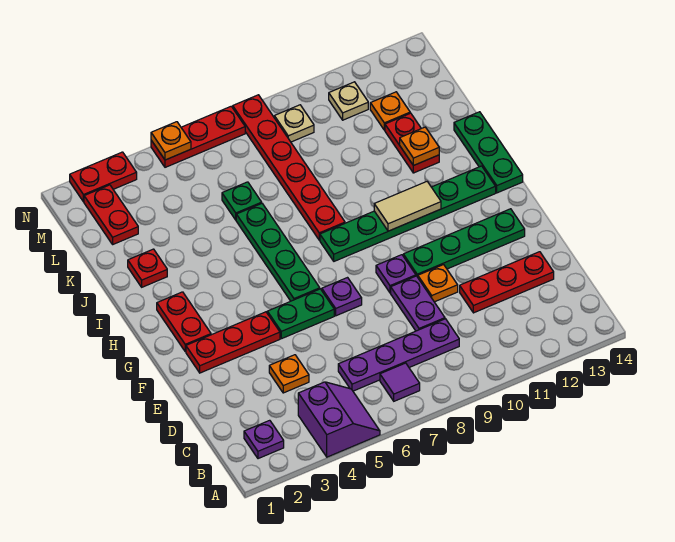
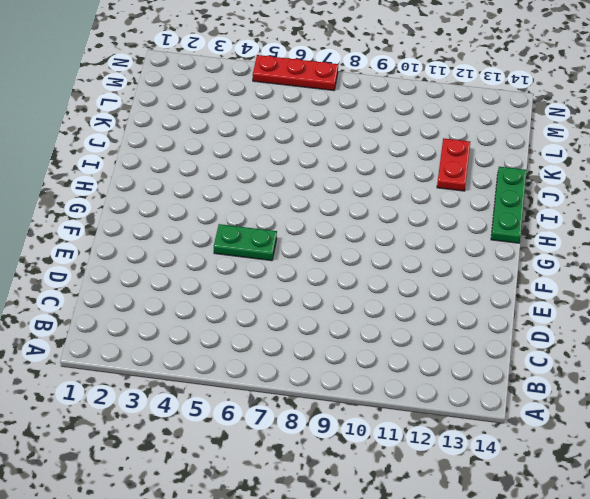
none -> purple 2x2 slope [298,382,380,457]
none -> purple 1x1 plate [244,420,284,459]
none -> purple 1x1 tile [380,363,420,401]
none -> purple 1x4 plate [338,319,459,391]

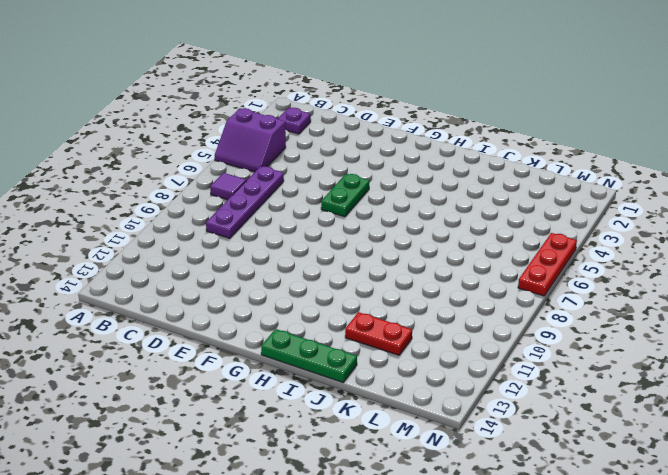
none -> orange 1x1 plate [269,355,309,393]
none -> purple 1x2 plate [391,276,445,331]
none -> red 1x3 plate [460,252,554,313]
none -> orange 1x1 plate [418,265,458,302]

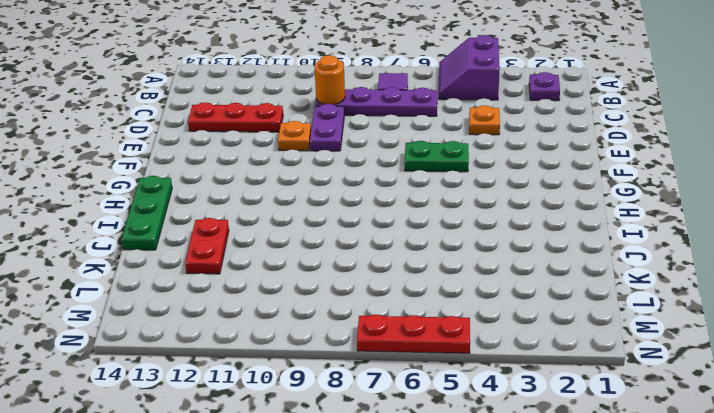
orange 1x1 round brick [314,55,345,104] -> none
none -> red 1x3 plate [186,312,280,373]
none -> purple 1x1 plate [322,278,362,316]
none -> purple 1x1 plate [376,255,416,293]
none -> green 1x4 plate [403,209,525,277]

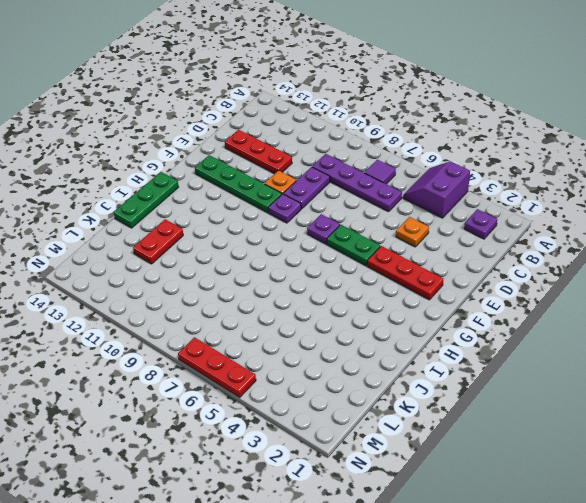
none -> red 1x2 plate [157,292,211,352]
none -> green 1x4 plate [236,204,320,301]
none -> green 1x6 plate [320,166,496,261]
none -> red 1x6 plate [233,95,345,240]

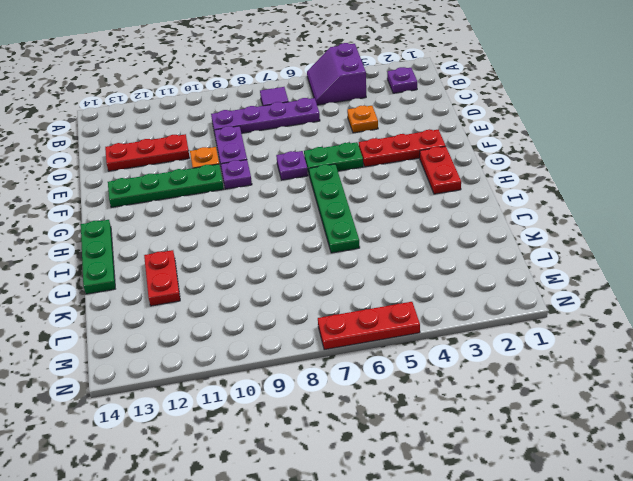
none -> green 1x6 plate [320,166,496,261]
none -> red 1x6 plate [233,95,345,240]
none -> red 1x1 plate [128,249,167,287]
none -> green 1x1 plate [222,182,262,220]

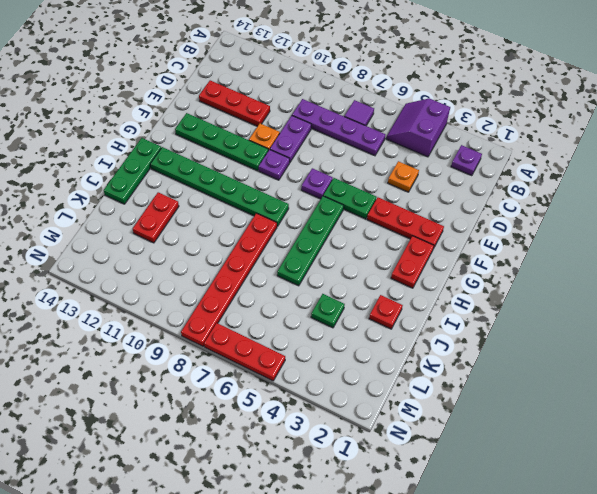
green 1x1 plate [311,294,345,328] -> green 1x1 plate moved to [222,182,262,220]
none -> red 1x2 plate [84,185,138,244]
none -> orange 1x1 plate [370,92,410,130]
none -> tan 1x1 plate [274,105,314,142]
none -> tan 1x1 plate [329,82,368,120]

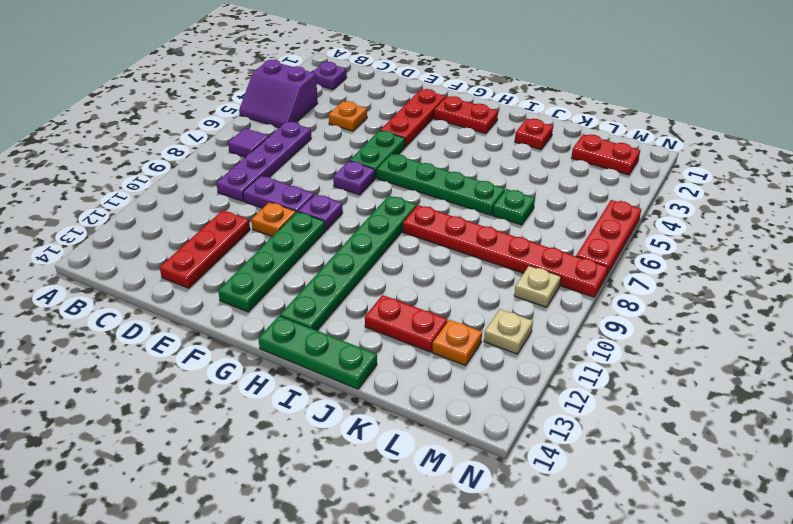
none -> red 1x2 plate [70,152,137,202]
none -> tan 1x2 tile [374,182,441,231]
none -> orange 1x1 plate [400,127,439,166]
none -> orange 1x1 plate [151,122,191,160]

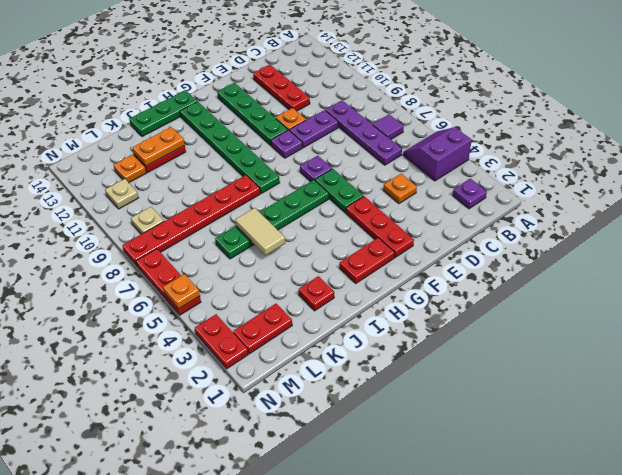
tan 1x2 tile [235,208,285,255] -> tan 1x2 tile moved to [374,182,441,231]
orange 1x2 plate [132,127,185,166] -> orange 1x1 plate [400,127,439,166]

